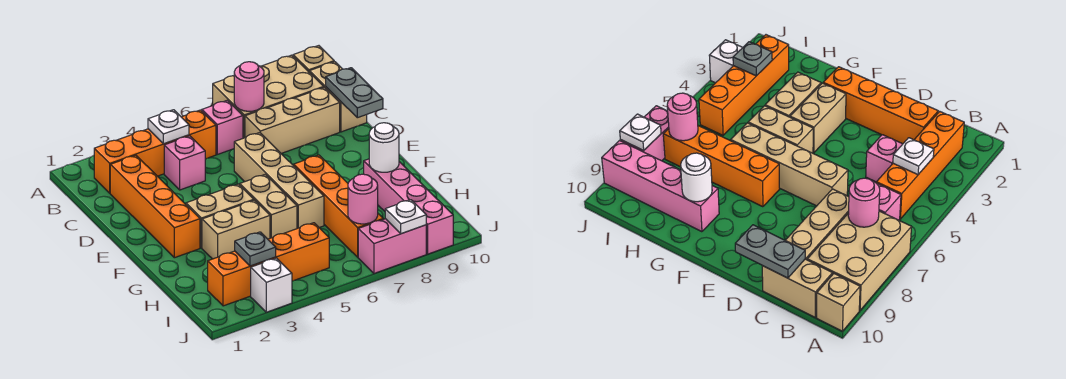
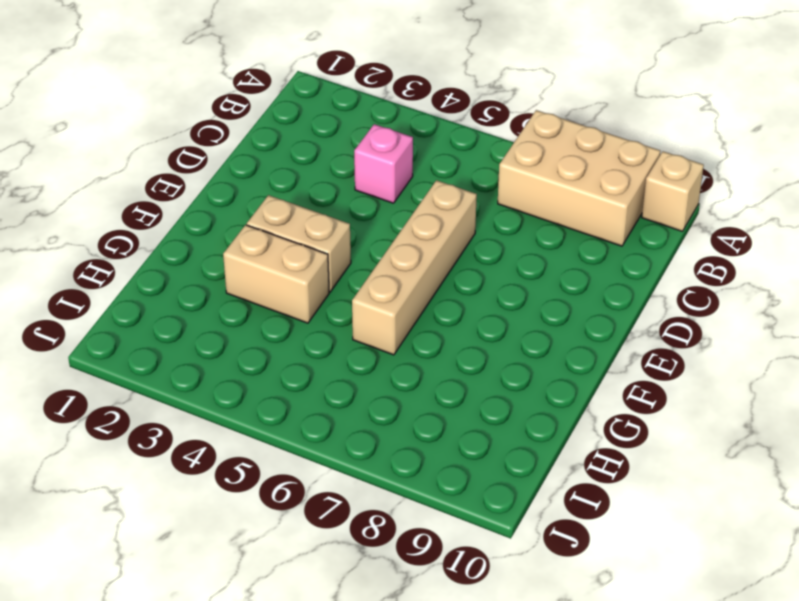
none -> orange 1x4 brick [94,110,216,193]
none -> pink 1x1 brick [202,100,243,154]
none -> tan 1x2 brick [309,62,367,132]

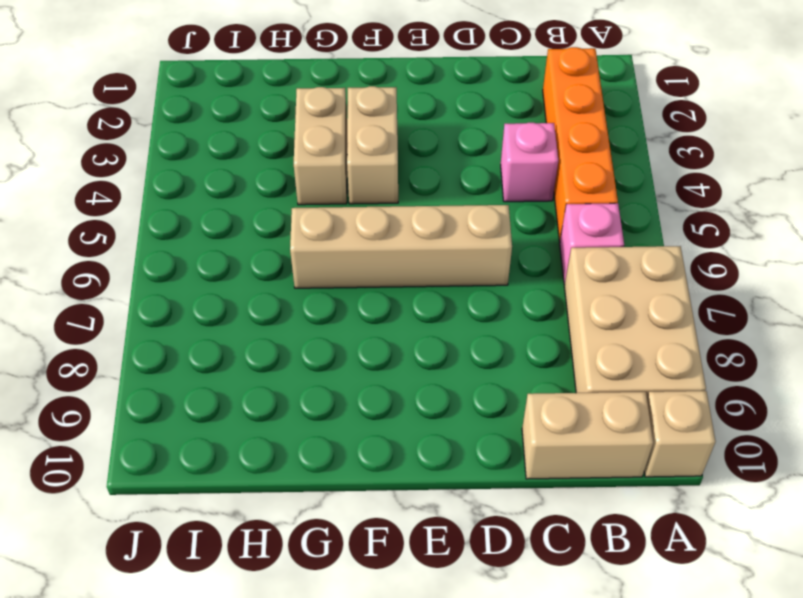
none -> orange 1x4 brick [110,155,200,258]
none -> tan 1x3 brick [245,87,340,153]
none -> tan 1x2 brick [240,174,297,238]

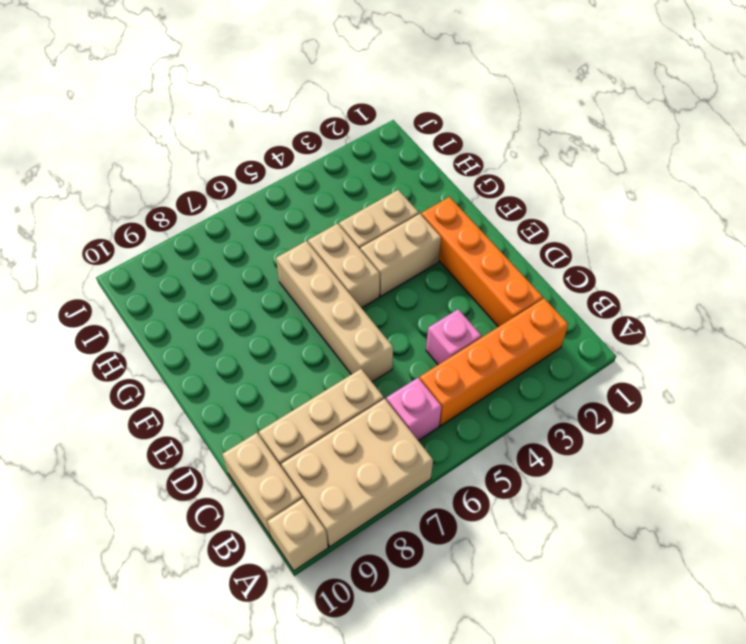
none -> orange 1x4 brick [294,155,383,257]
none -> pink 1x4 brick [364,159,453,254]
none -> orange 1x4 brick [208,223,329,306]

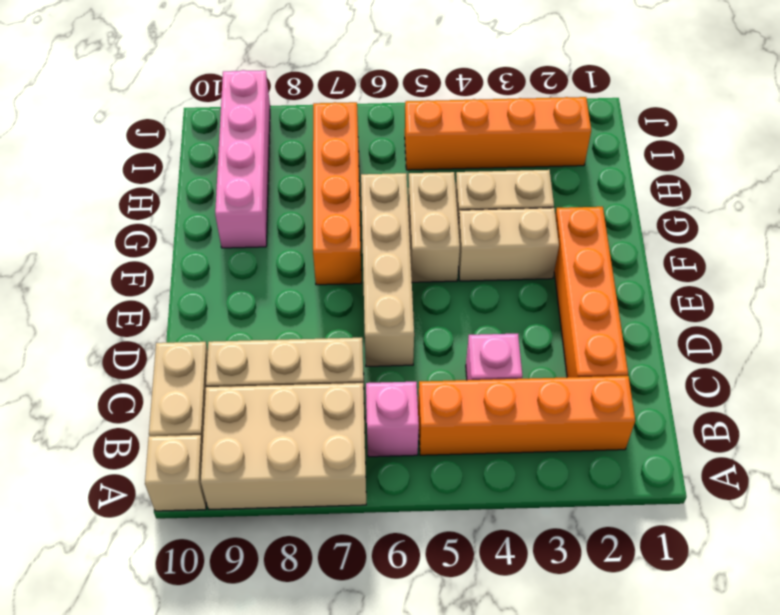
none -> white 1x1 brick [251,258,292,312]
none -> pink 1x2 brick [358,219,426,273]
none -> white 1x1 plate [148,110,189,144]

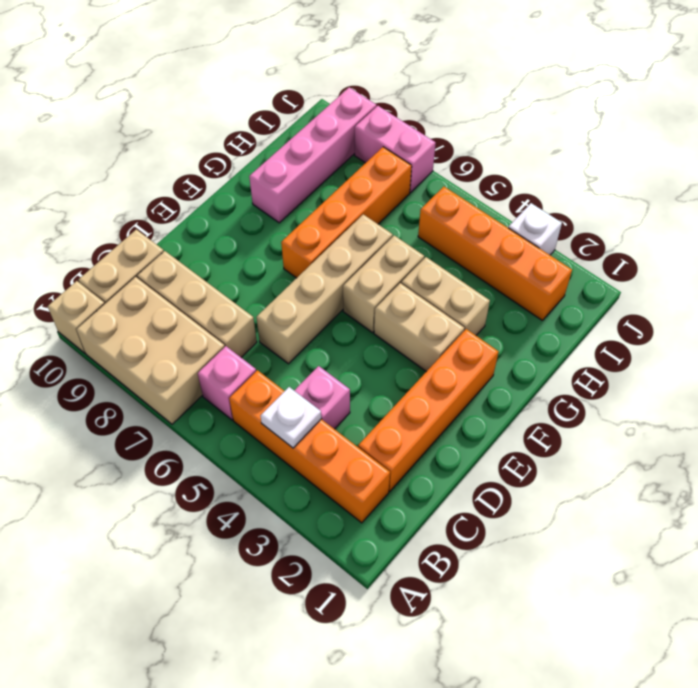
none -> pink 1x1 round brick [234,62,264,111]
none -> grey 1x2 plate [326,68,383,118]
none -> white 1x1 round brick [369,123,399,172]

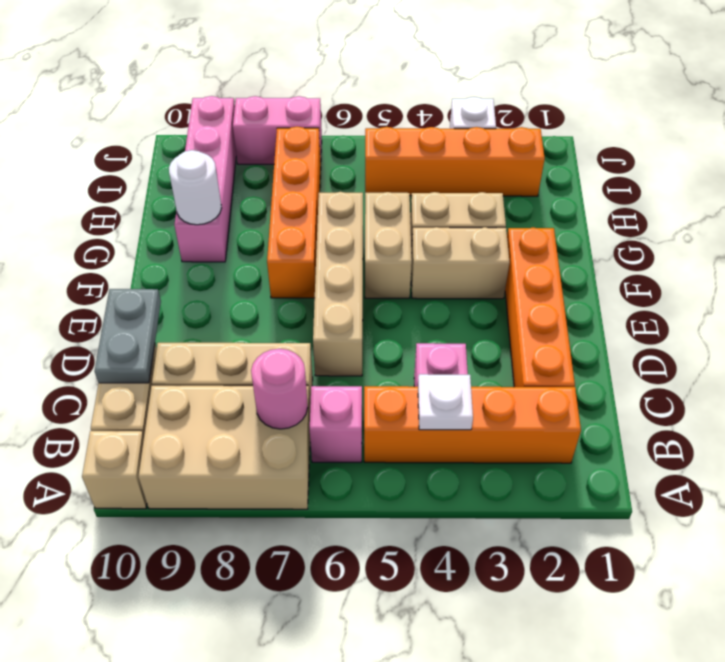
none -> grey 1x1 plate [235,232,276,266]
none -> pink 1x1 round brick [348,174,378,224]
none -> white 1x1 plate [385,200,426,234]

